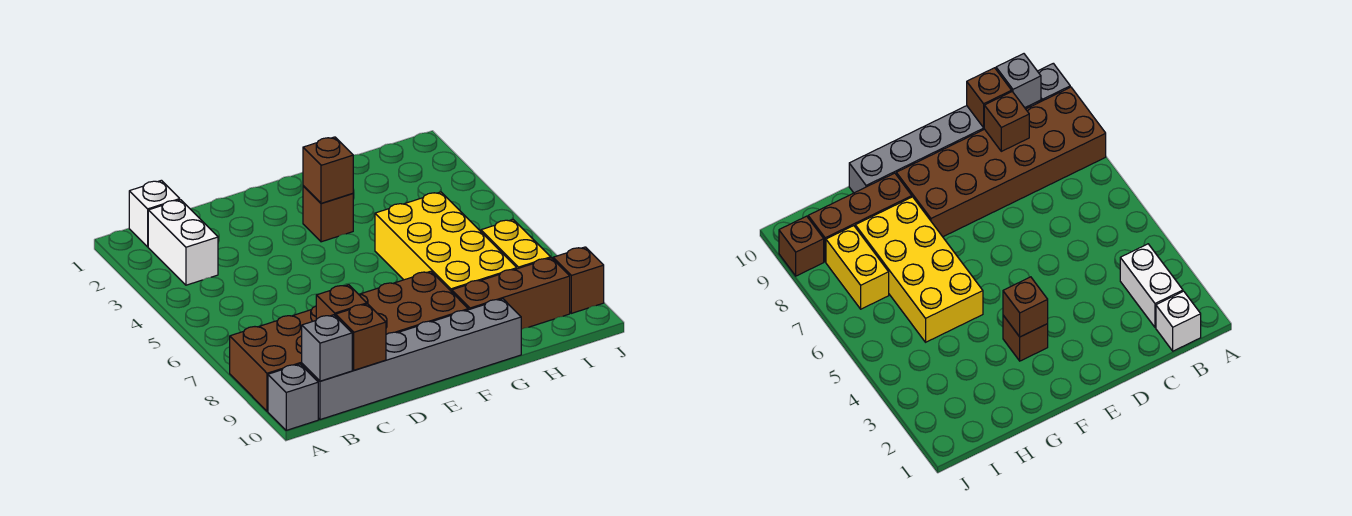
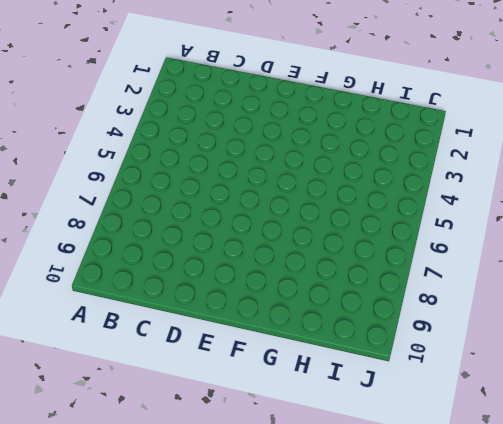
none -> brown 2x6 brick [230,271,468,411]
none -> grey 1x1 brick [268,364,318,430]
none -> white 1x1 brick [129,180,180,247]

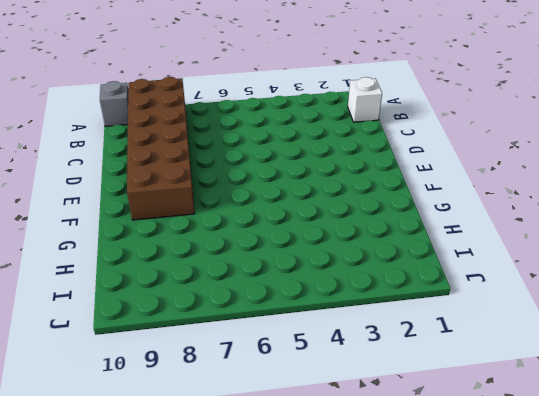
none -> white 1x2 brick [148,200,218,285]
none -> grey 1x6 brick [302,299,521,420]
none -> brown 1x1 brick [303,186,353,242]

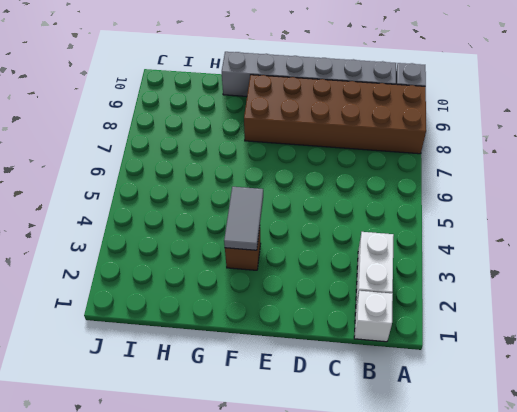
grey 1x2 tile [224,187,263,250] -> brown 1x1 brick [303,137,353,203]
none -> yellow 2x4 brick [375,192,517,292]
none -> brown 1x3 brick [452,258,570,329]
none -> yellow 1x2 brick [481,220,551,269]

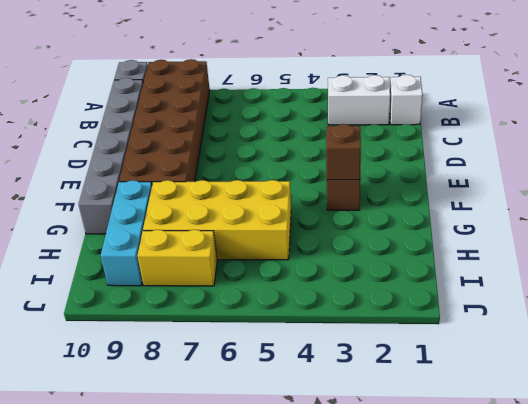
cyan 1x3 brick [101,180,152,286] -> brown 1x3 brick [452,258,570,329]
none -> brown 1x1 brick [553,247,604,313]
none -> grey 1x1 brick [302,315,352,381]
none -> brown 1x1 brick [316,285,367,319]

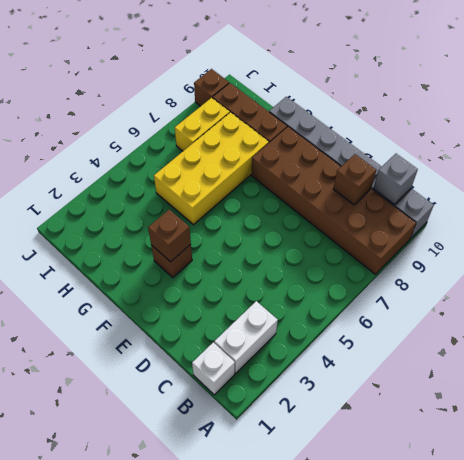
none -> brown 1x1 brick [336,304,386,370]

